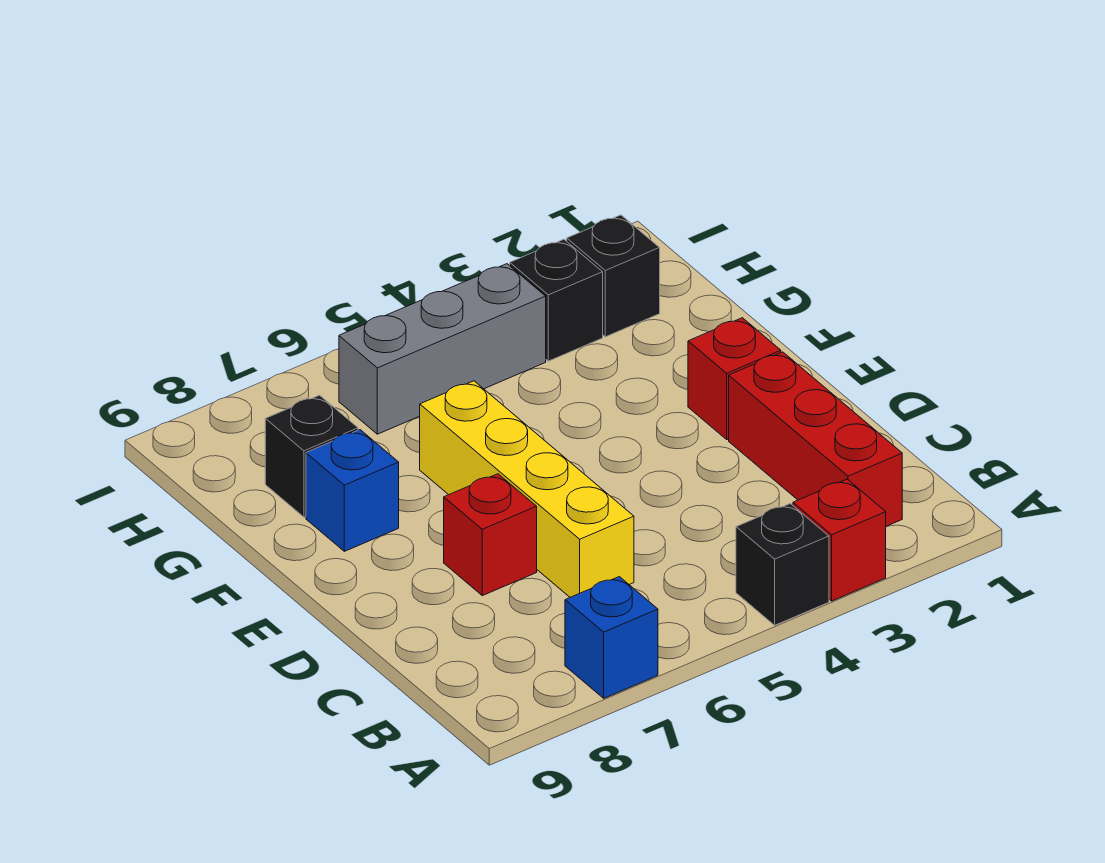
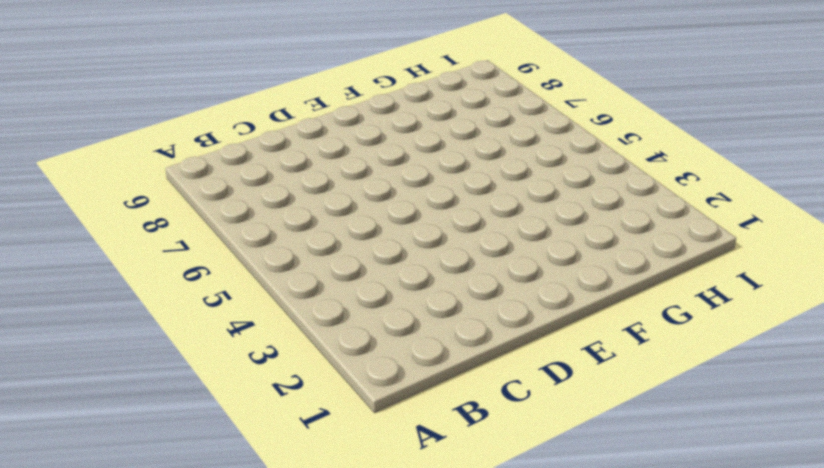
none -> red 1x1 brick [793,479,886,601]
none -> black 1x1 brick [736,504,829,625]
none -> blue 1x1 brick [565,577,658,698]

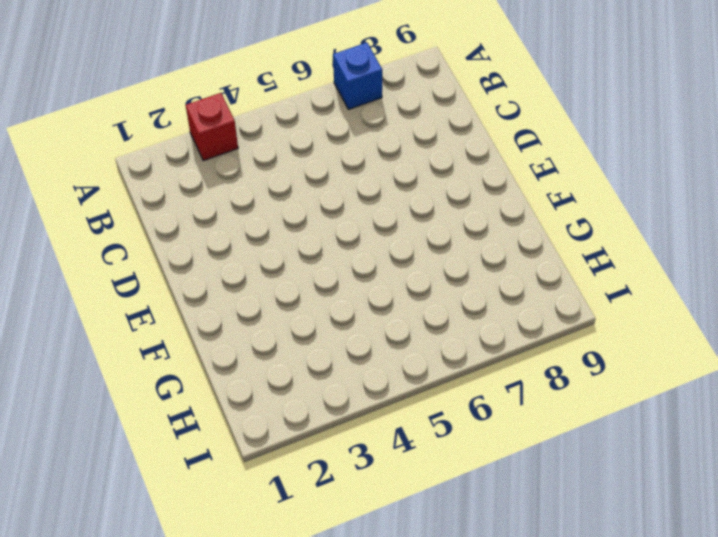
none -> black 1x1 brick [736,504,829,625]
none -> red 1x3 brick [729,352,902,526]
none -> yellow 1x4 brick [420,381,634,597]

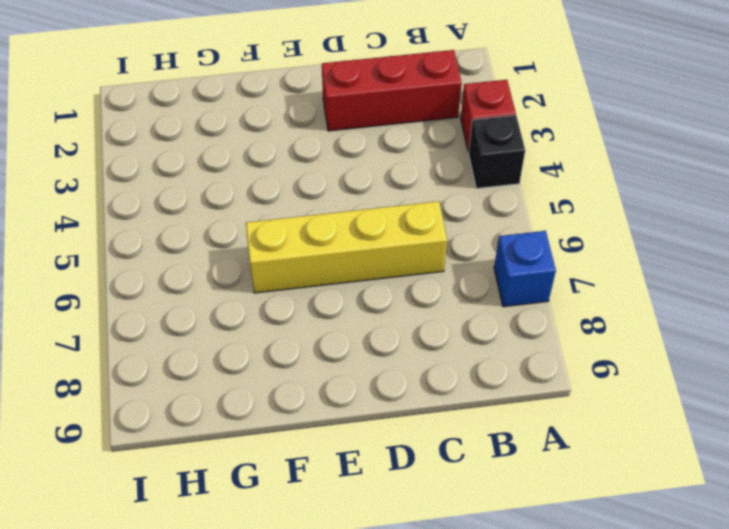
none -> red 1x1 brick [444,474,537,596]
none -> red 1x1 brick [688,318,781,439]
none -> blue 1x1 brick [306,430,399,551]

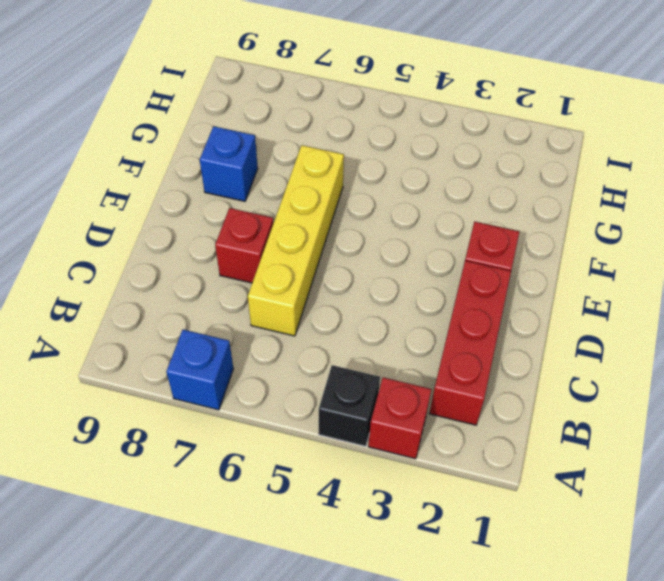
none -> black 1x1 brick [265,395,358,517]
none -> black 1x1 brick [567,215,660,337]
none -> black 1x1 brick [510,239,603,361]

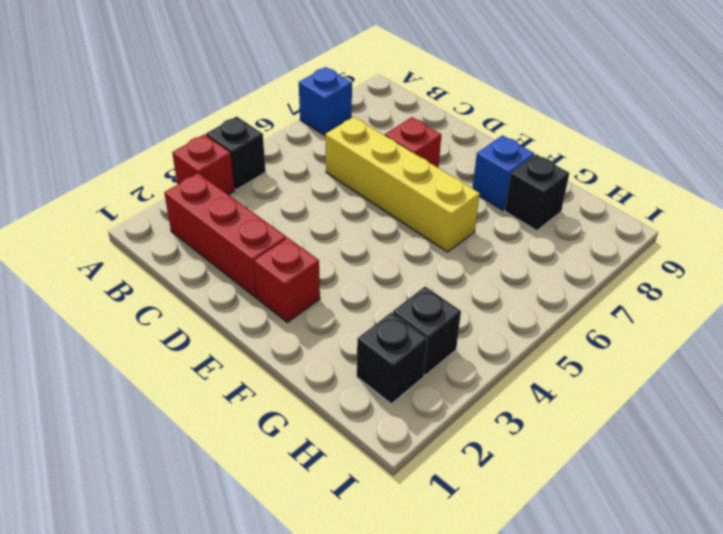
none -> grey 1x3 brick [339,264,546,434]

